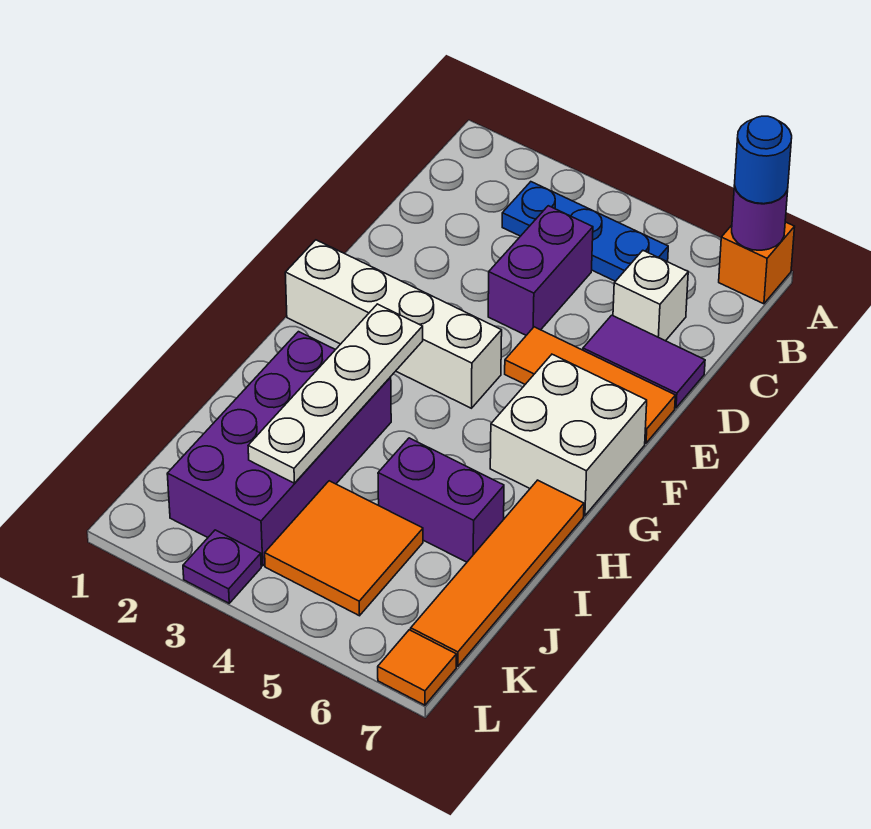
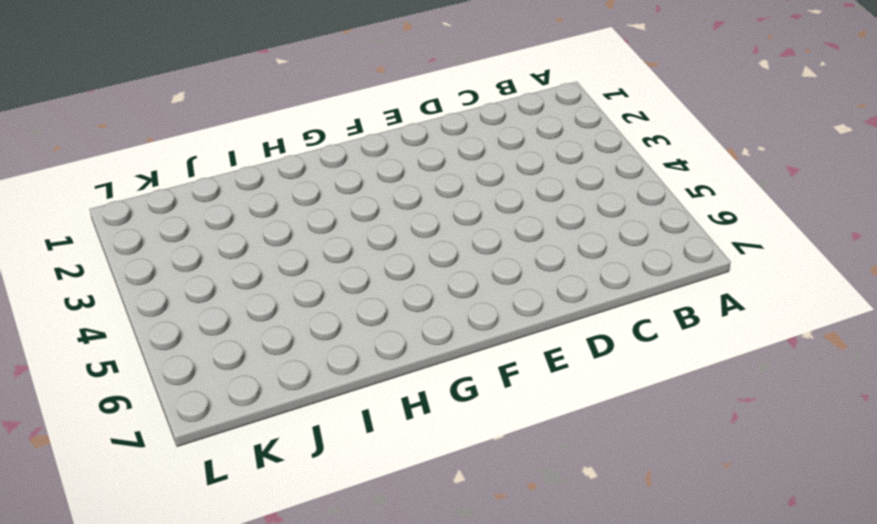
none -> orange 1x1 brick [719,222,795,304]
none -> blue 1x3 plate [502,182,668,281]
none -> purple 1x2 brick [488,206,593,335]

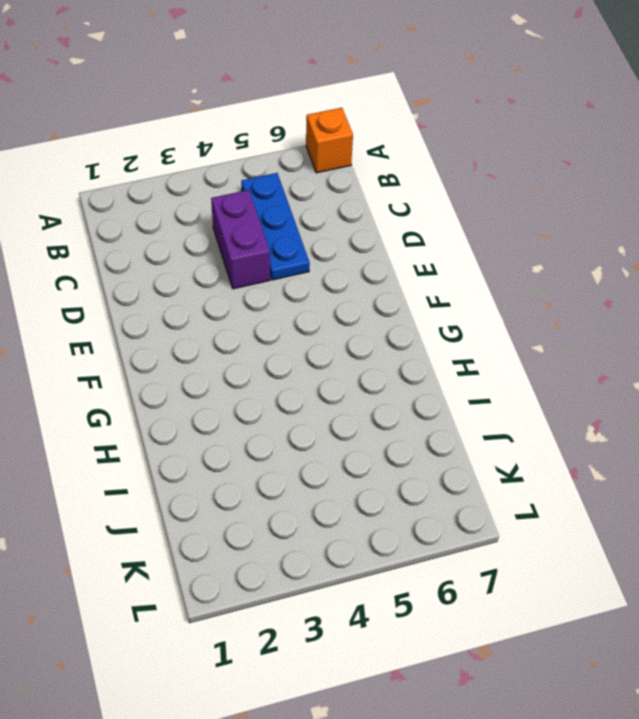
blue 1x3 plate [241,173,310,280] -> blue 1x3 plate turned to [502,182,668,281]
none -> white 1x1 brick [613,251,688,341]
none -> purple 1x2 tile [583,315,705,408]
none -> orange 1x3 tile [505,327,675,443]

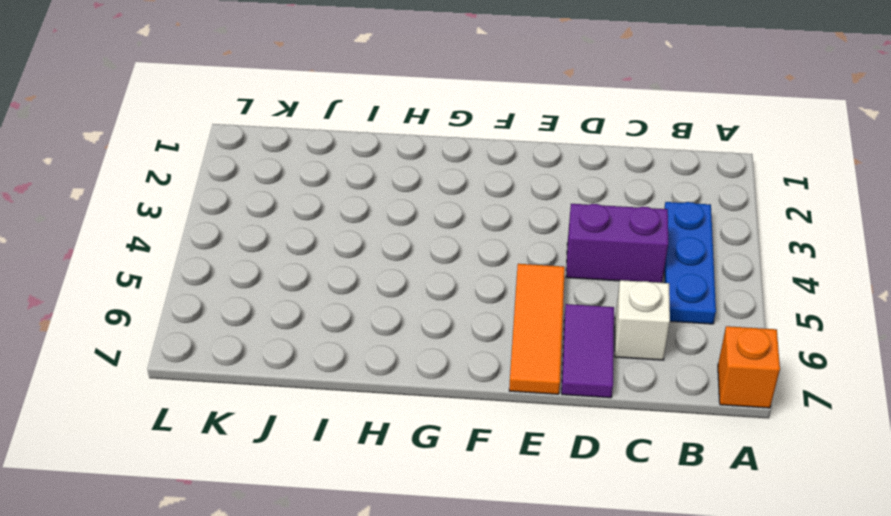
none -> white 1x4 brick [285,240,502,408]
none -> white 2x2 brick [490,354,647,516]
none -> purple 2x4 brick [167,332,391,566]

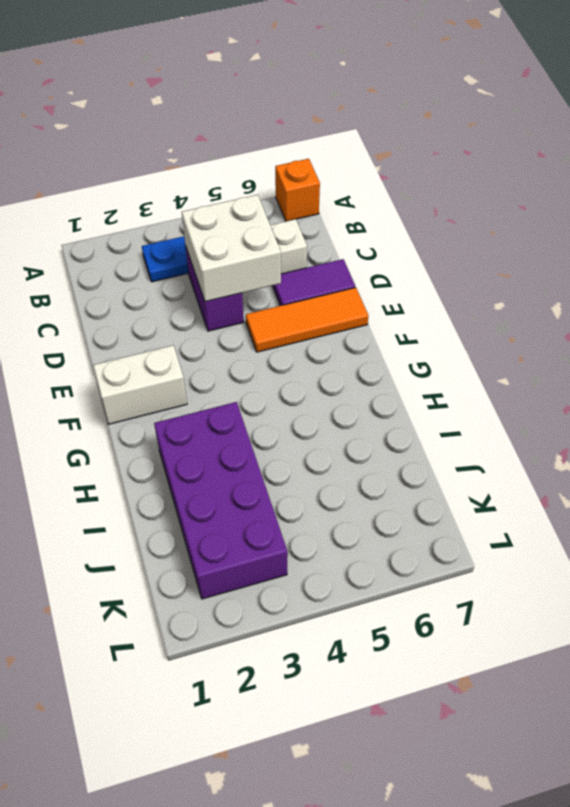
white 2x2 brick [182,195,281,302] -> white 2x2 brick moved to [490,354,647,516]
white 1x2 brick [93,345,187,424] -> white 1x4 brick [285,240,502,408]
none -> orange 1x4 tile [411,480,584,666]
none -> purple 1x2 brick [378,438,504,562]
none -> orange 2x2 tile [265,481,423,616]

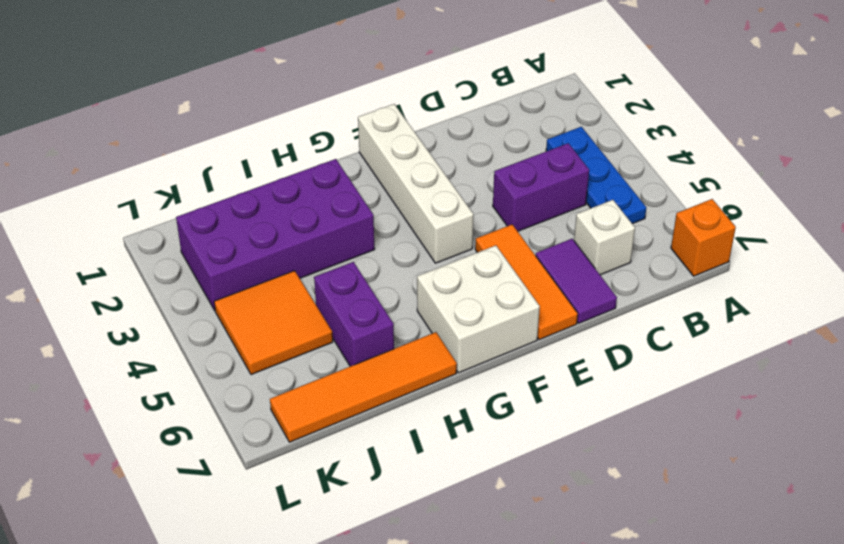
none -> purple 1x1 plate [183,530,261,603]
none -> orange 1x1 tile [378,630,456,705]
none -> purple 1x1 round brick [732,186,788,250]

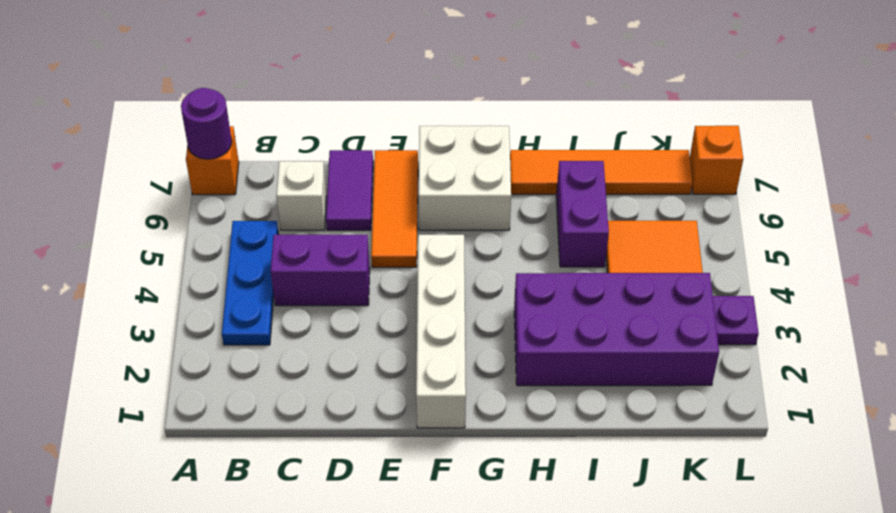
orange 1x1 brick [690,126,743,194] -> orange 1x1 tile [378,630,456,705]
none -> white 1x4 plate [248,304,423,483]
none -> blue 1x1 round brick [734,116,792,204]

